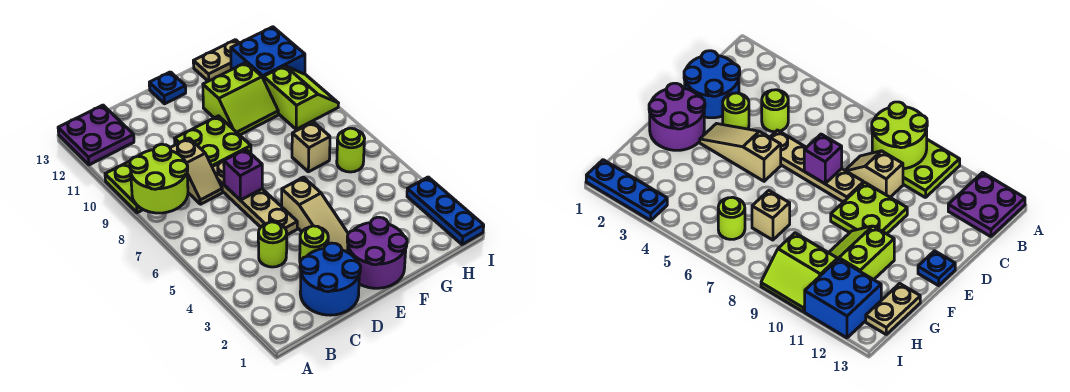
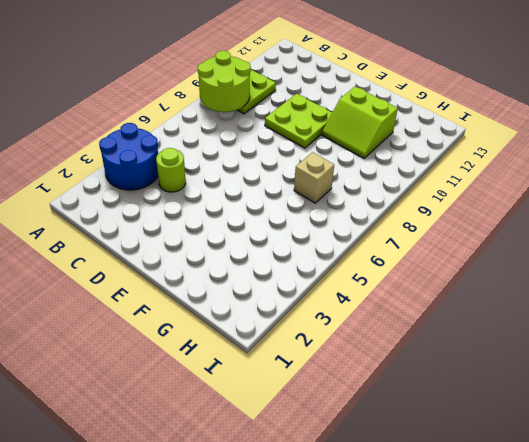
blue 2x2 round brick [99,123,158,190] -> blue 2x2 round brick moved to [300,243,361,315]
none -> purple 2x2 plate [58,105,134,165]
none -> tan 1x2 slope [170,138,222,204]
none -> lime 1x1 round brick [300,226,328,262]

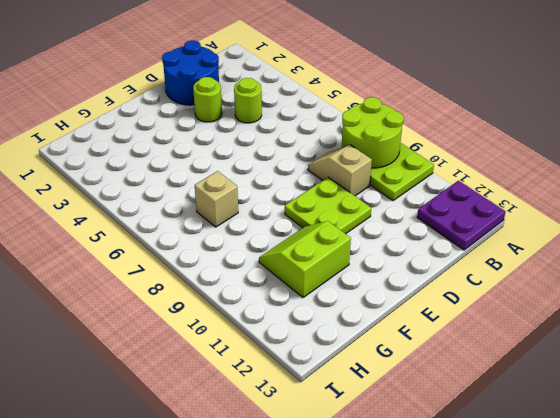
none -> tan 1x4 plate [212,161,297,235]
none -> purple 2x2 round brick [347,217,407,288]
none -> tan 1x3 slope [282,177,348,252]

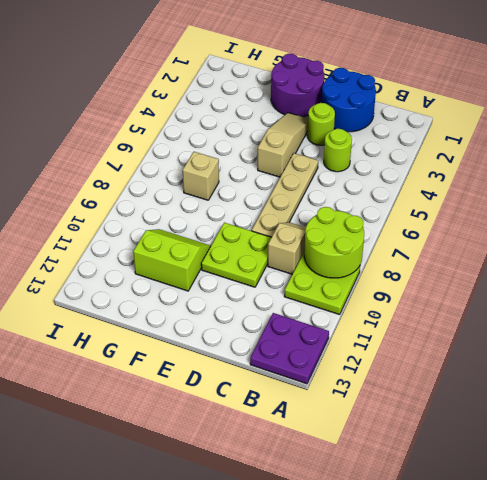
none -> blue 1x1 plate [149,72,186,104]
none -> tan 1x2 plate [193,40,239,81]
none -> lime 1x1 round brick [337,128,365,172]

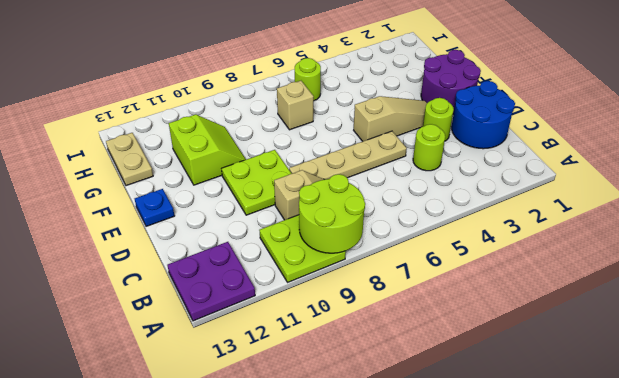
none -> lime 2x2 slope [264,66,339,129]
none -> blue 2x2 brick [231,27,305,79]
none -> blue 1x3 plate [407,177,484,245]

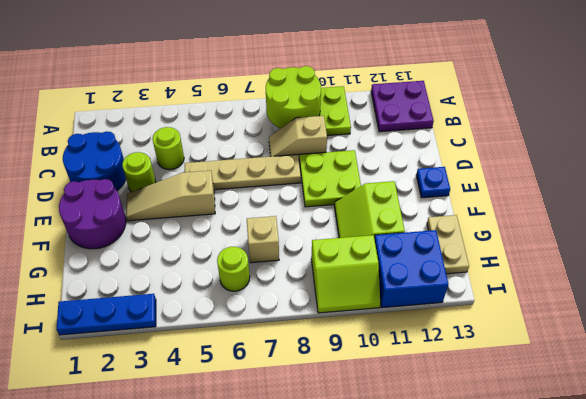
none -> purple 1x1 brick [224,149,262,200]

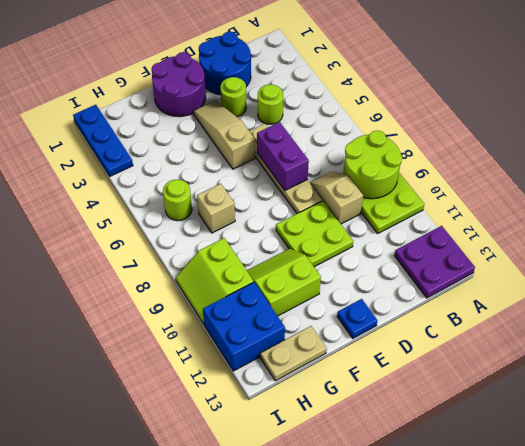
purple 1x2 brick [257,122,309,190] -> purple 1x1 brick [224,149,262,200]

